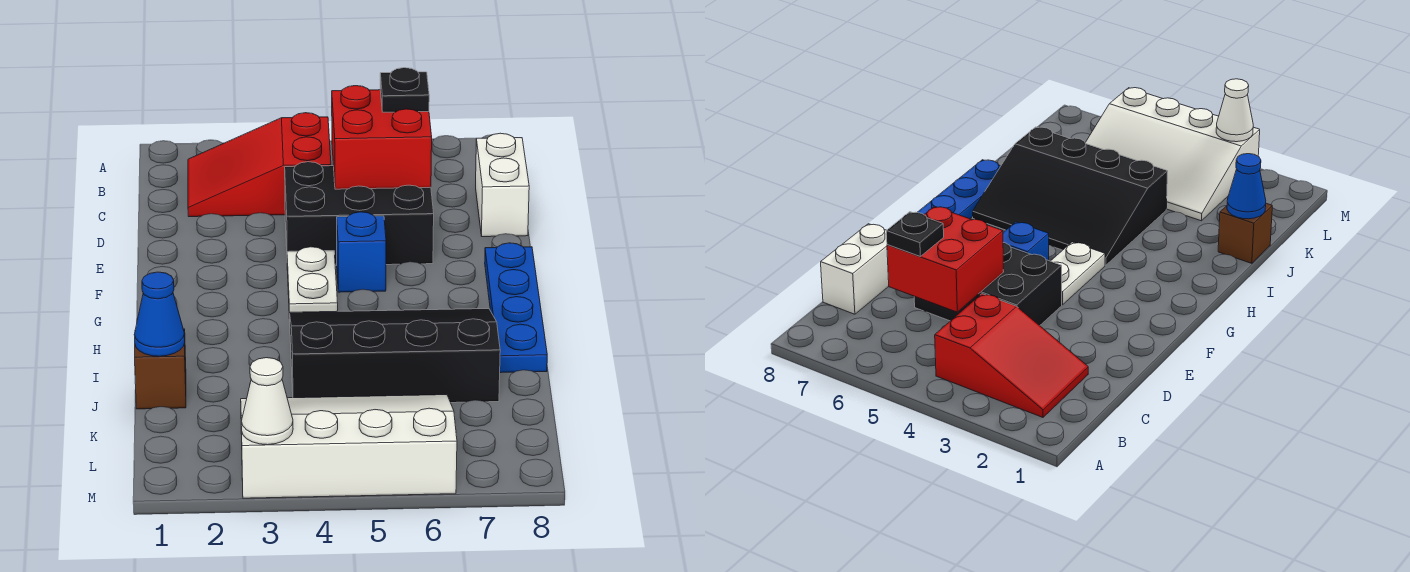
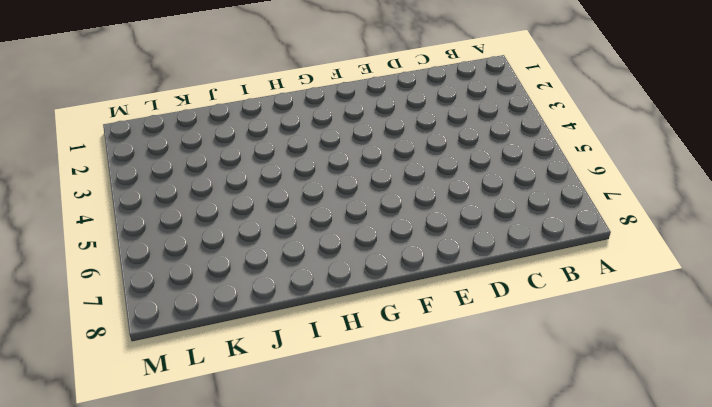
none -> red 2x3 slope [188,113,331,217]
none -> white 1x2 brick [476,133,529,237]
none -> black 2x3 brick [285,162,434,266]

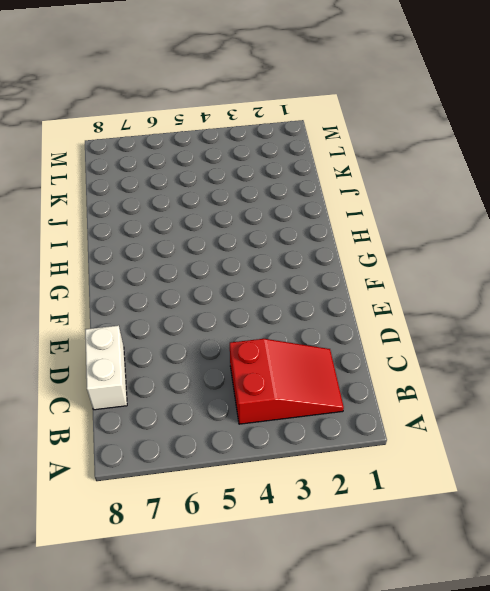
none -> black 2x3 brick [285,162,434,266]
none -> white 1x2 plate [287,247,338,319]
none -> blue 1x1 brick [337,212,386,292]

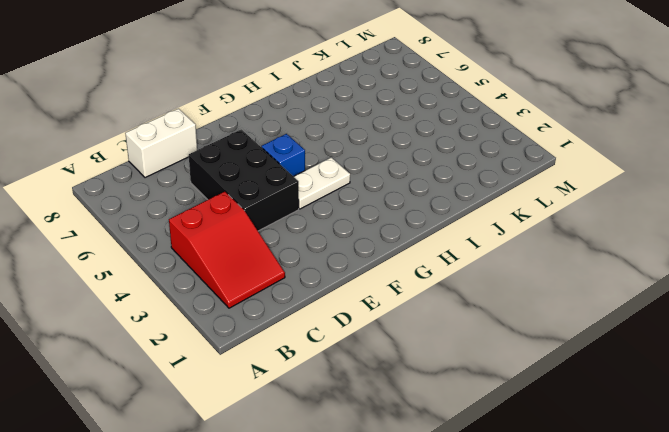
none -> blue 1x4 plate [485,243,547,373]
none -> black 3x4 slope [290,309,500,403]
none -> brown 1x1 brick [135,329,186,409]

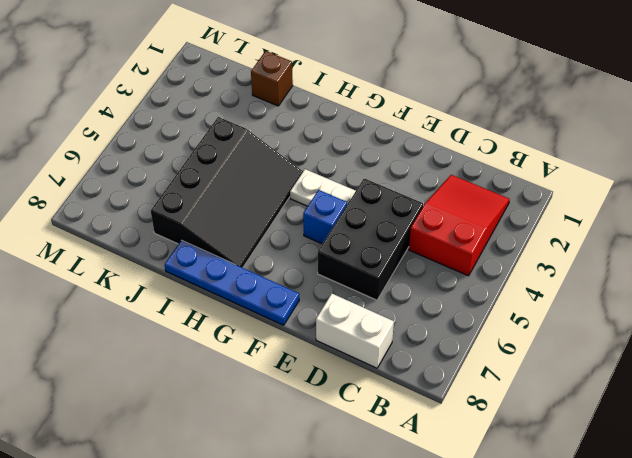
none -> white 3x4 slope [241,395,457,498]
none -> red 2x2 brick [332,86,432,189]
none -> blue 1x1 cone [134,272,185,356]

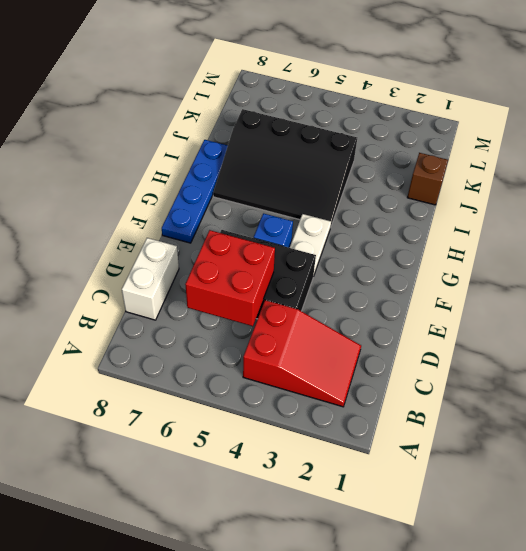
none -> white 3x4 slope [241,395,457,498]
none -> blue 1x1 cone [134,272,185,356]
none -> white 1x1 cone [241,358,293,445]

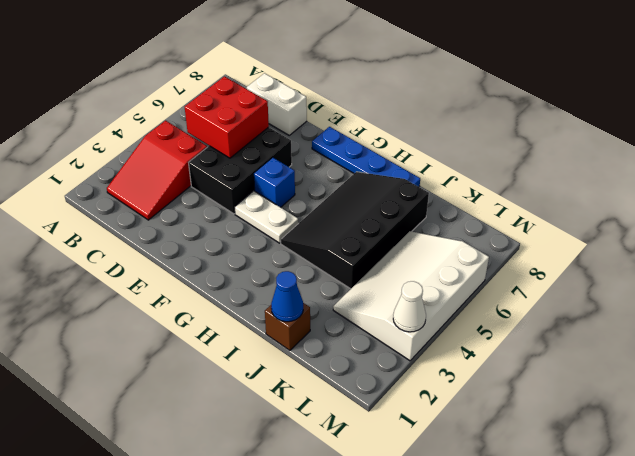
none -> black 1x1 plate [380,68,429,112]

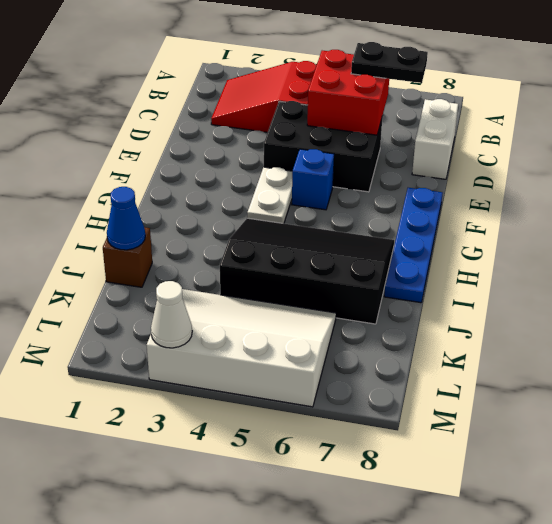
black 1x2 plate [351,42,428,83] -> black 1x1 plate [380,68,429,112]

